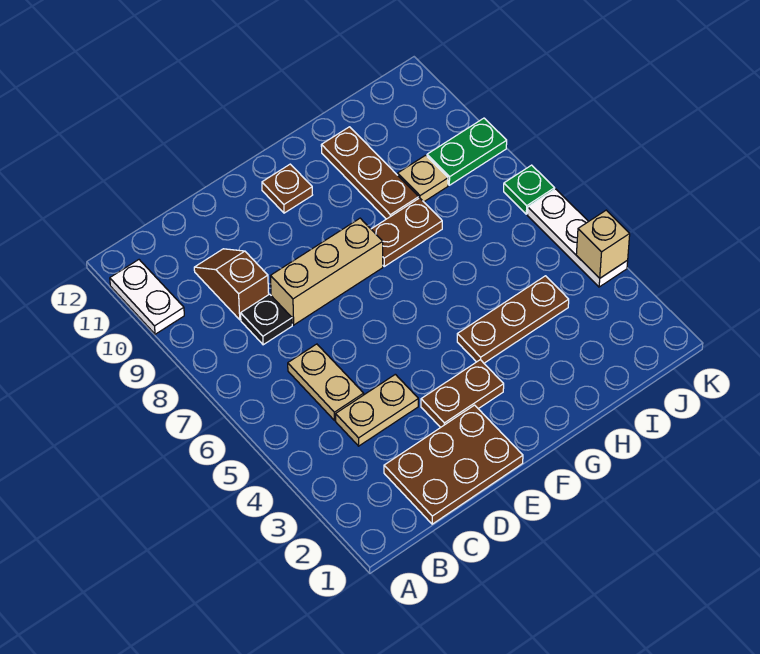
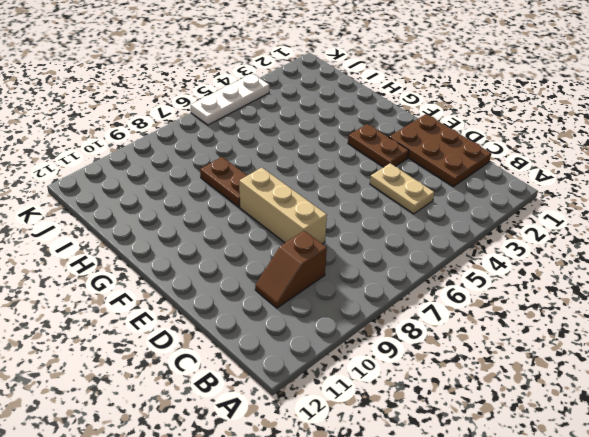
none -> white 1x2 plate [110,260,184,334]
none -> tan 1x2 plate [288,344,364,420]
none -> black 1x1 plate [241,294,292,345]

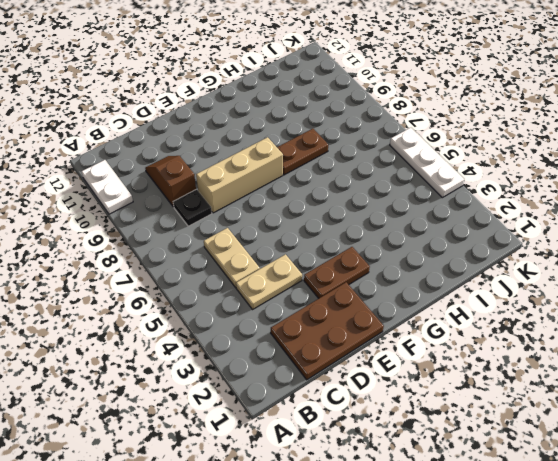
none -> brown 1x1 plate [262,164,312,213]
none -> brown 1x3 plate [457,276,569,363]
none -> brown 1x3 plate [321,127,419,219]

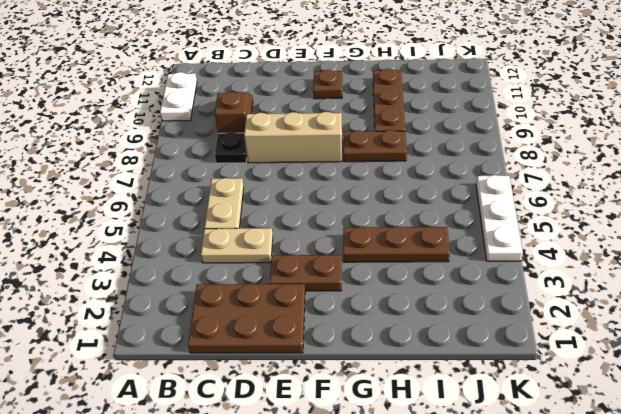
none -> tan 1x1 plate [398,155,448,202]
none -> green 1x2 plate [427,118,507,185]
none -> green 1x1 plate [504,165,555,214]

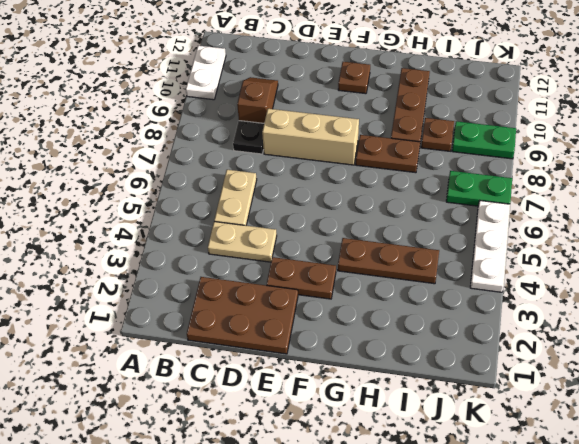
brown 1x1 plate [421,118,454,151] -> tan 1x1 plate [398,155,448,202]
green 1x2 plate [446,171,512,206] -> green 1x1 plate [504,165,555,214]
none -> tan 1x1 brick [576,210,630,278]

